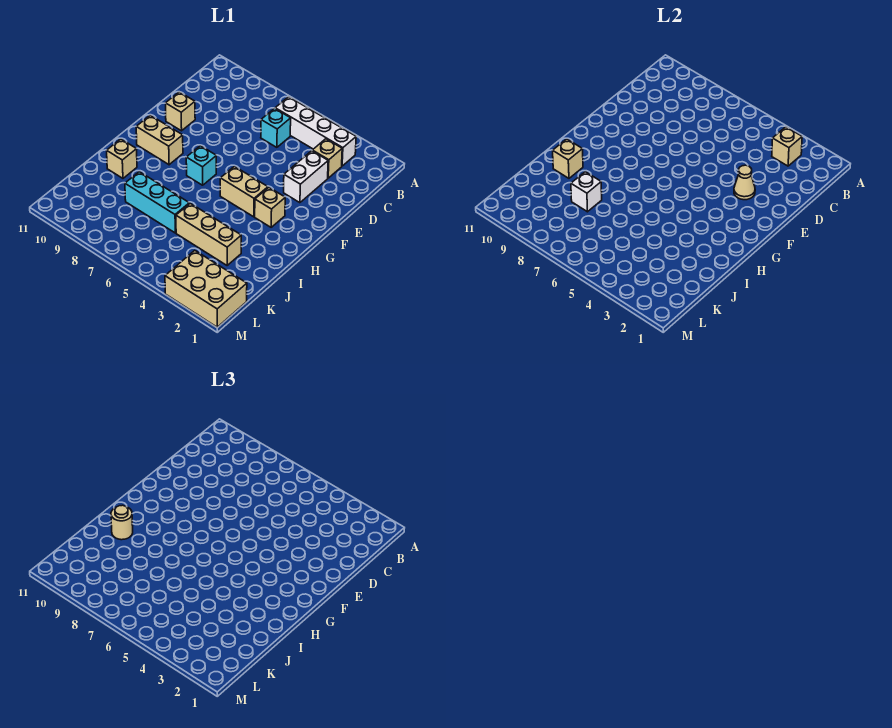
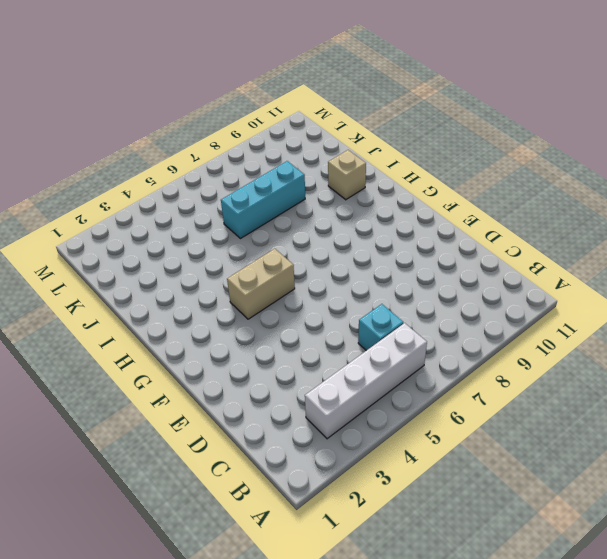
none -> tan 1x1 brick [312,139,342,178]
none -> white 1x2 brick [284,151,328,203]
none -> tan 1x1 brick [166,92,195,131]

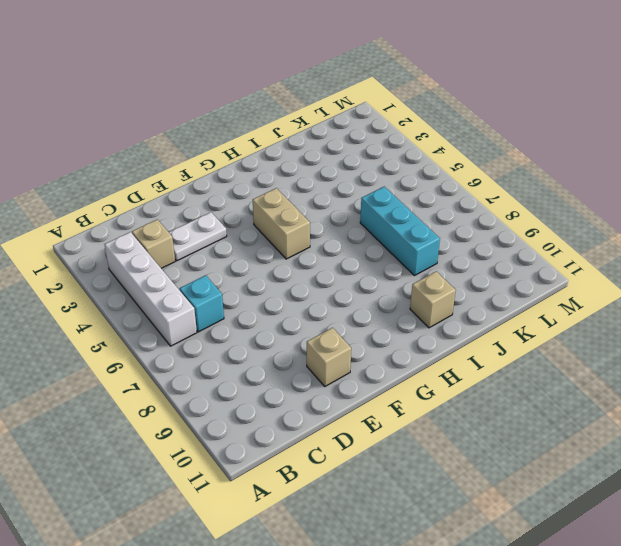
white 1x2 plate [169,212,227,261] -> white 1x2 brick [284,151,328,203]
none -> tan 1x1 brick [255,187,285,227]
none -> cyan 1x1 brick [186,146,216,185]
none -> tan 1x2 brick [136,115,183,165]

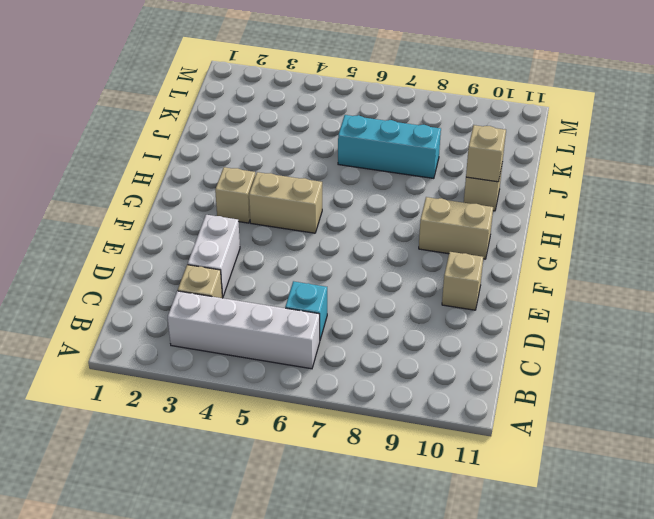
none -> cyan 1x1 brick [186,146,216,185]
none -> tan 1x3 brick [176,203,241,265]
none -> tan 2x3 brick [165,251,247,327]

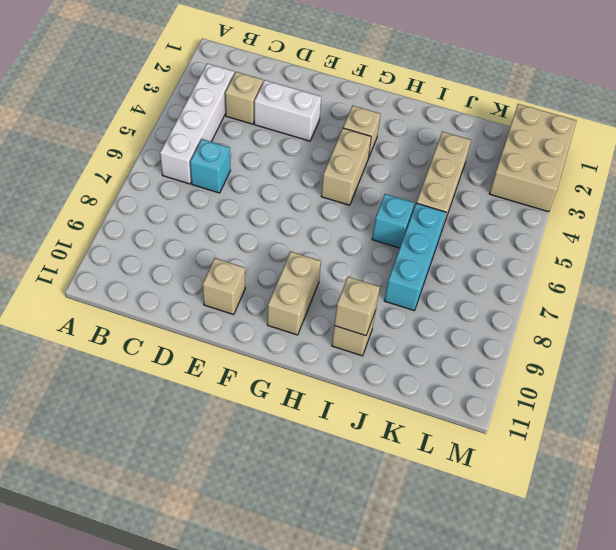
cyan 1x1 brick [372,194,414,248] -> cyan 1x1 brick moved to [186,146,216,185]
none -> tan 1x1 brick [772,127,802,166]
none -> tan 1x1 cone [734,165,755,200]
none -> white 1x1 brick [571,172,602,212]

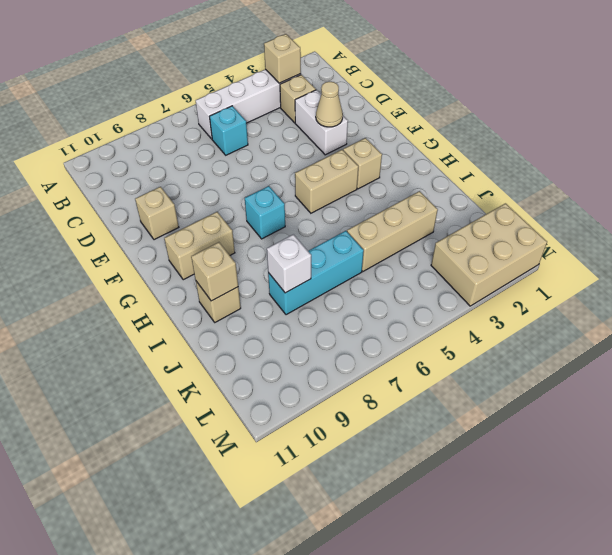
none -> tan 1x1 round brick [111,505,133,540]

